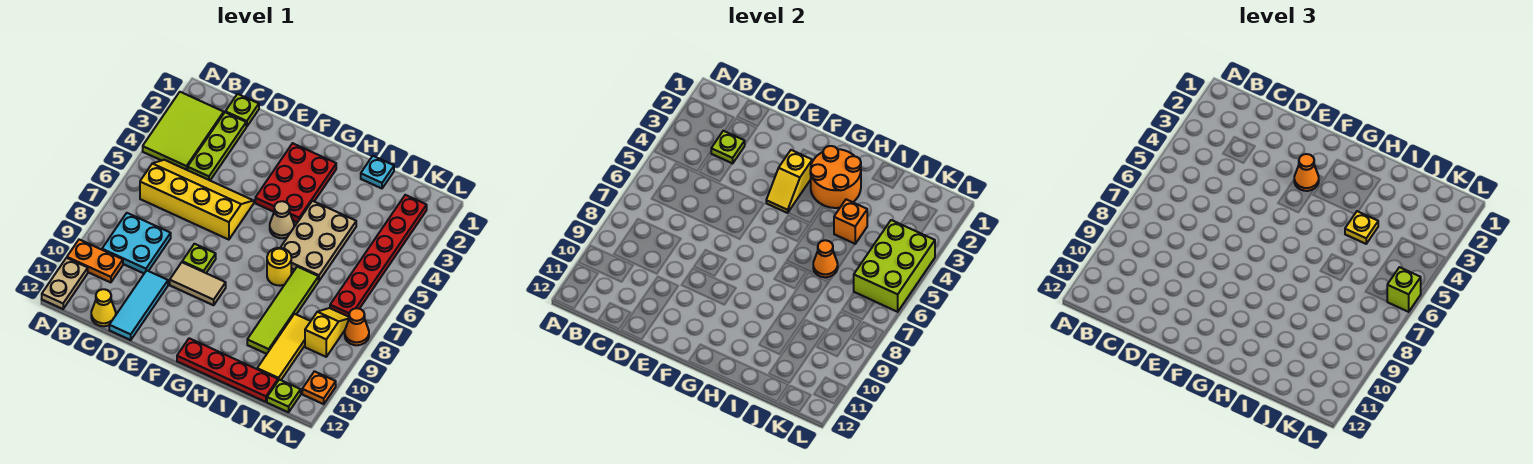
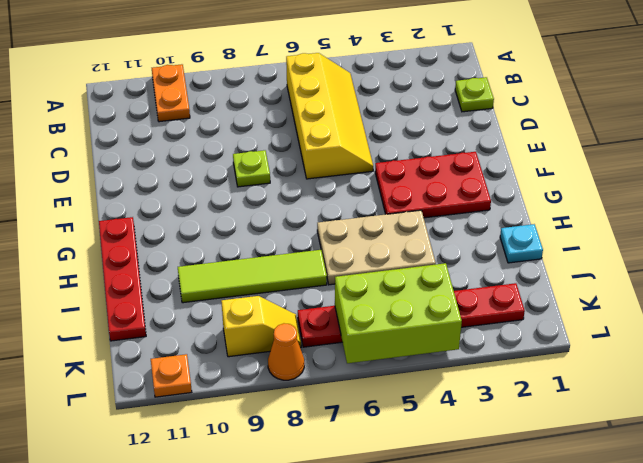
none -> lime 2x3 tile [143,92,224,170]
none -> tan 1x2 plate [42,258,88,309]
none -> cyan 2x2 plate [102,213,171,273]
none -> lime 1x3 plate [188,112,246,180]

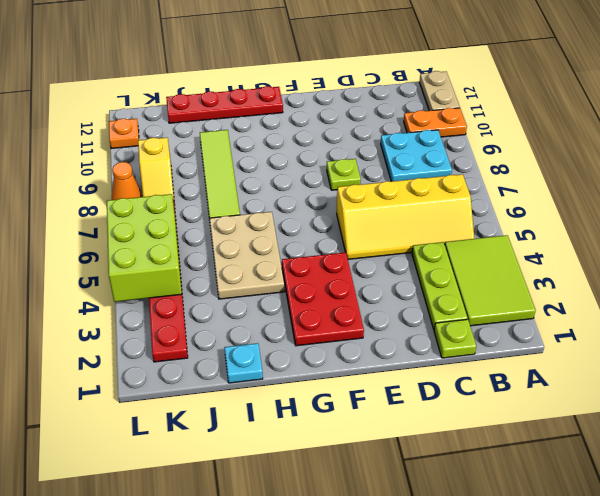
none -> yellow 1x1 cone [91,289,116,326]
none -> cyan 1x3 tile [109,270,168,340]
none -> tan 1x2 tile [170,262,226,305]
none -> tan 1x1 cone [270,201,294,238]

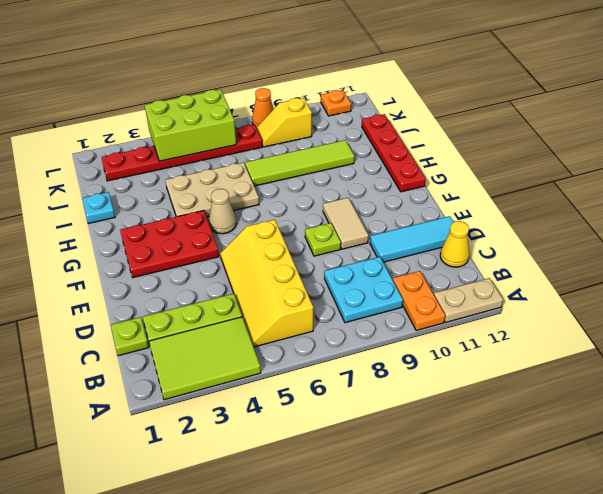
none -> yellow 1x1 round brick [267,248,291,286]
none -> yellow 1x3 tile [257,314,311,380]
none -> lime 1x1 plate [267,380,301,412]
none -> lime 1x1 plate [711,131,745,164]

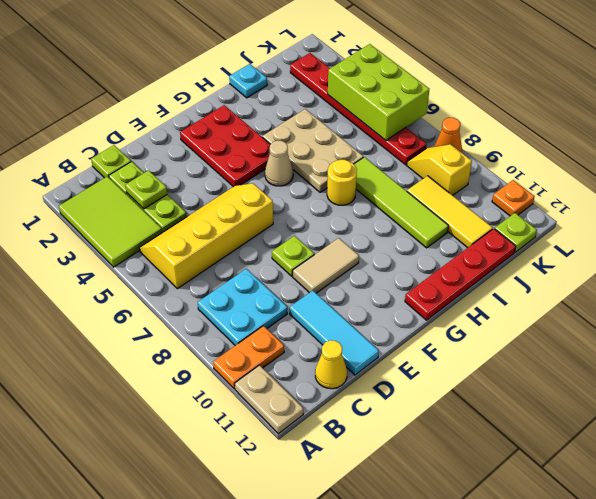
none -> yellow 1x2 slope [766,150,812,213]
none -> orange 2x2 round brick [810,146,861,208]
none -> orange 1x1 brick [834,199,867,244]
none -> orange 1x1 cone [813,240,838,277]

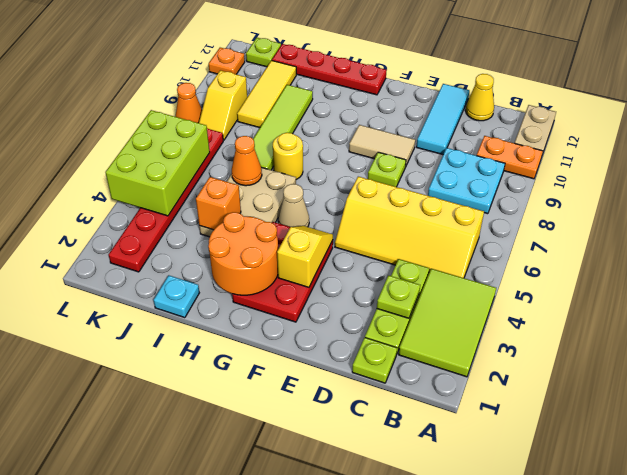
none -> orange 1x1 cone [1294,154,1319,191]
none -> yellow 1x1 plate [1345,211,1378,244]
none -> lime 1x1 brick [1387,267,1421,312]

